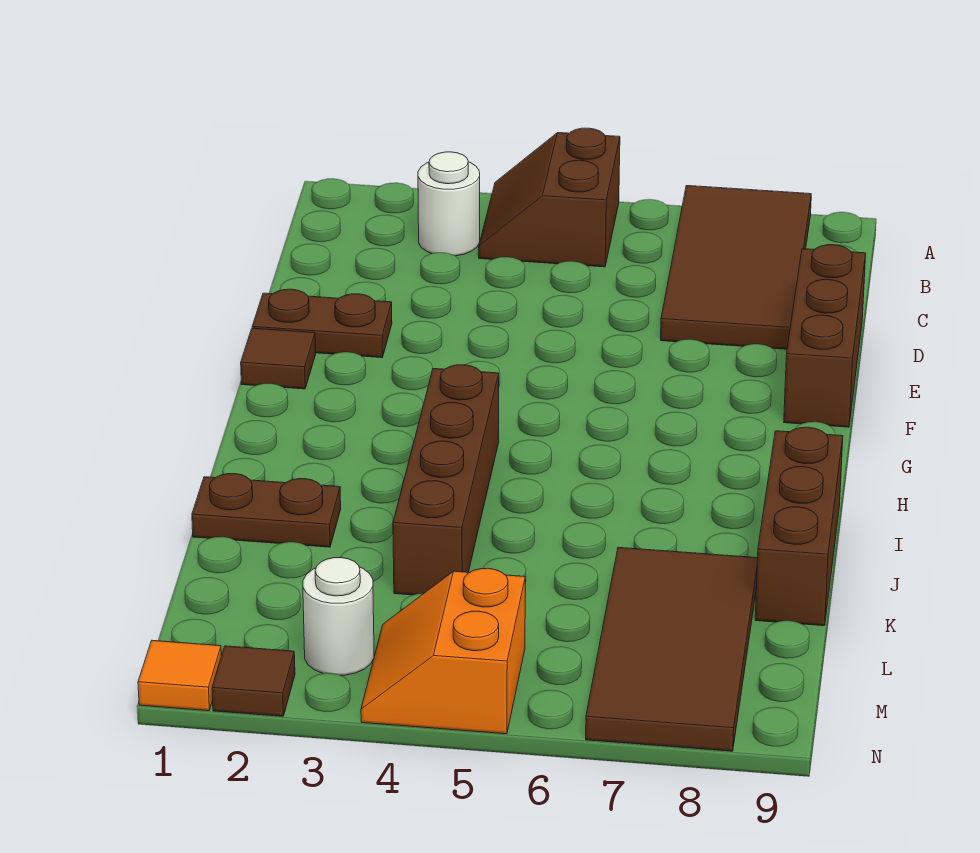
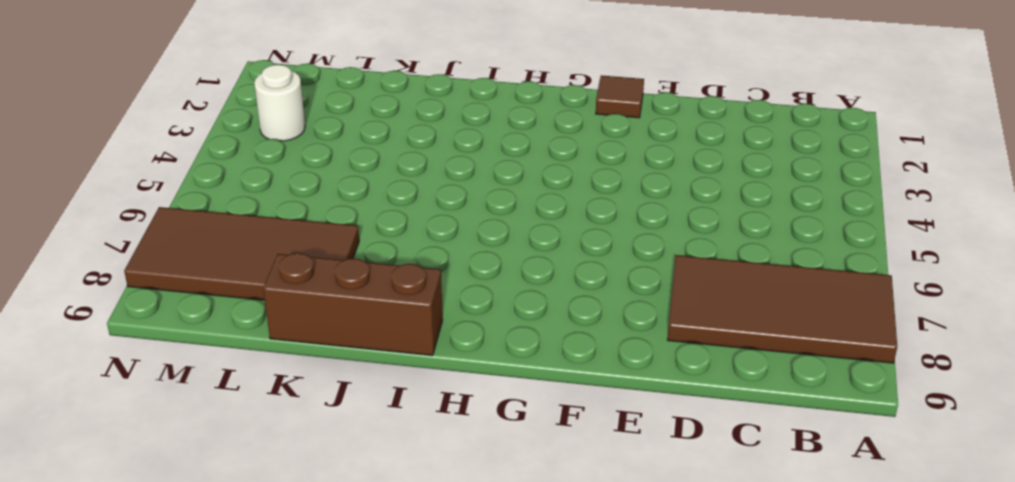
none -> brown 2x2 slope [479,128,620,267]
none -> white 1x1 round brick [418,152,480,256]
none -> brown 1x3 brick [784,245,866,427]

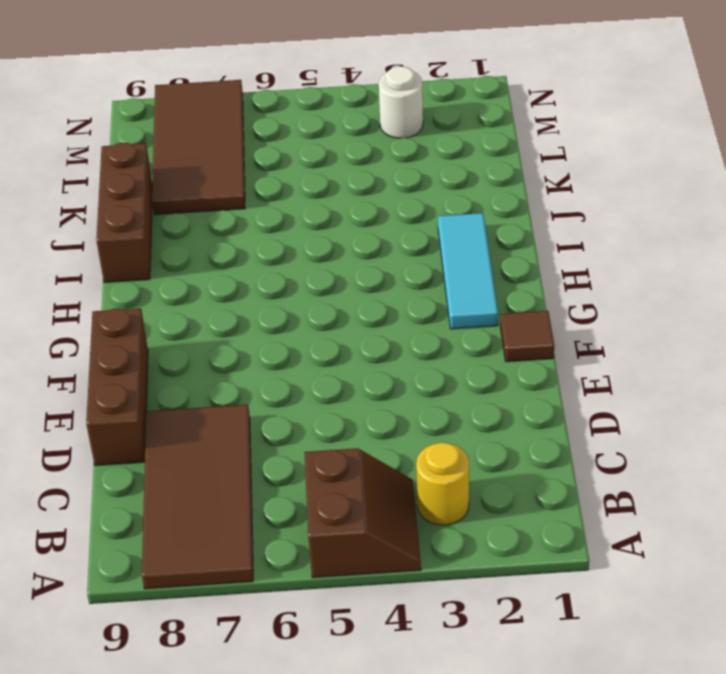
yellow 1x1 round brick [416,442,469,525] -> white 1x1 round brick [418,152,480,256]
cyan 1x3 tile [438,213,498,329] -> none
none -> brown 1x2 plate [252,289,392,358]
none -> brown 1x4 brick [393,365,499,595]
none -> brown 1x2 plate [192,474,341,547]

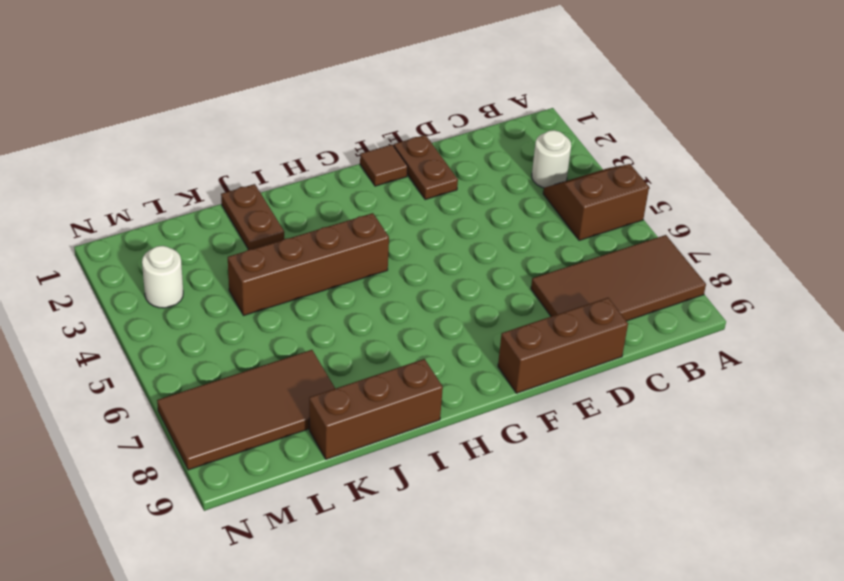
none -> orange 2x2 slope [361,568,525,734]
none -> orange 1x1 tile [138,640,221,711]
none -> brown 1x1 tile [212,646,295,716]

